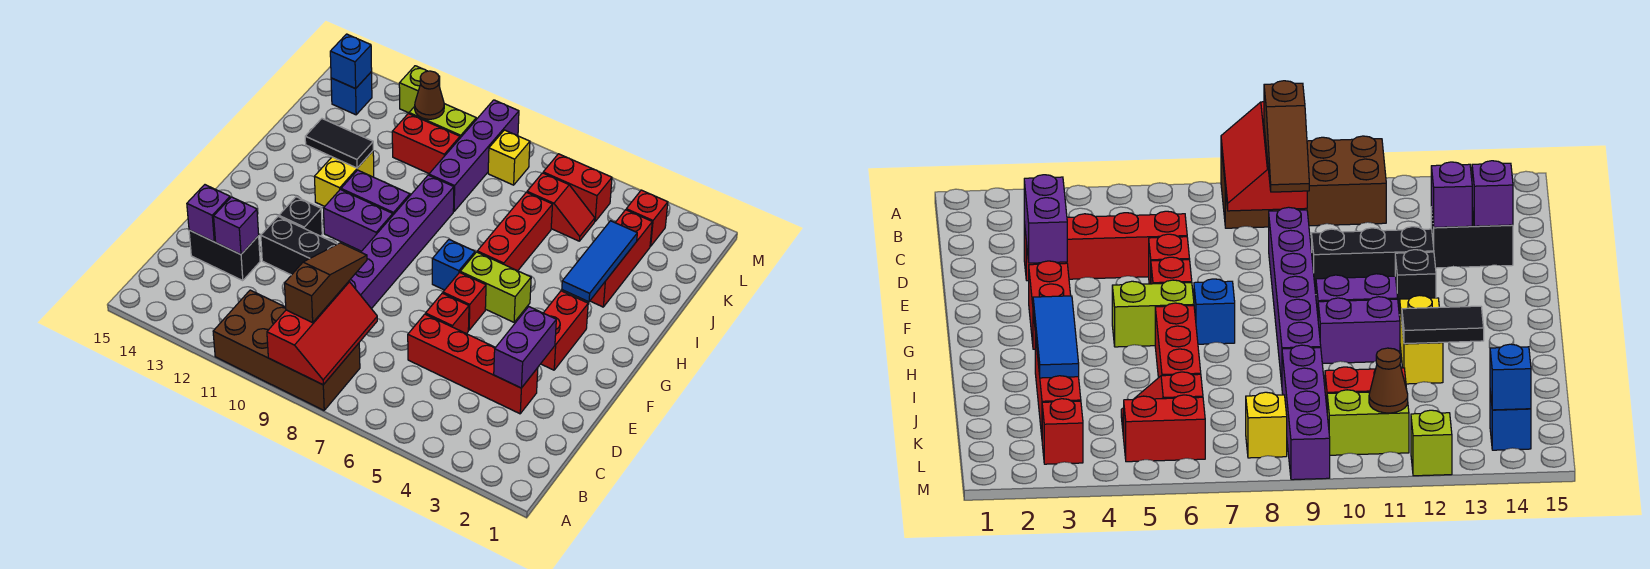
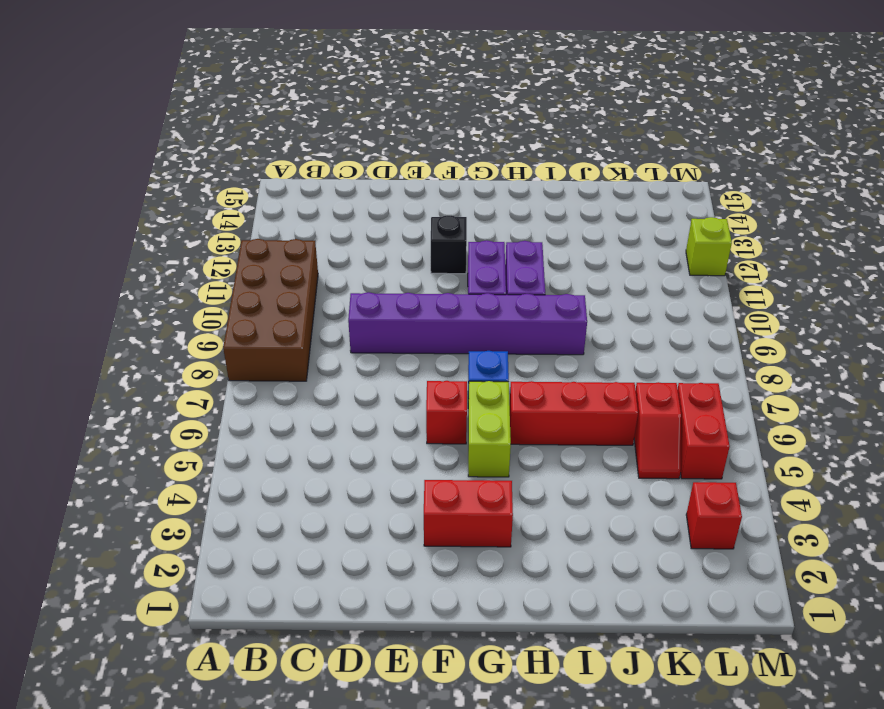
none -> red 1x4 brick [408,314,538,414]
none -> black 1x2 brick [189,230,260,281]
none -> red 1x1 brick [426,293,469,334]
none -> black 1x3 brick [261,217,337,275]

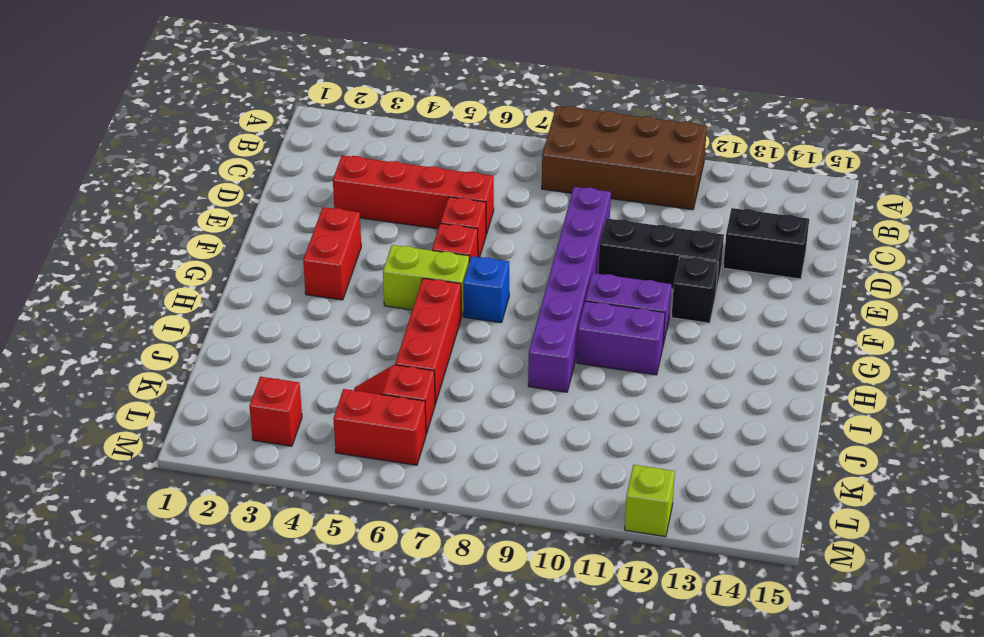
none -> yellow 1x2 brick [314,151,374,206]
none -> red 1x3 brick [590,210,652,307]
none -> purple 1x4 brick [429,100,519,211]
none -> red 1x2 brick [392,114,460,173]

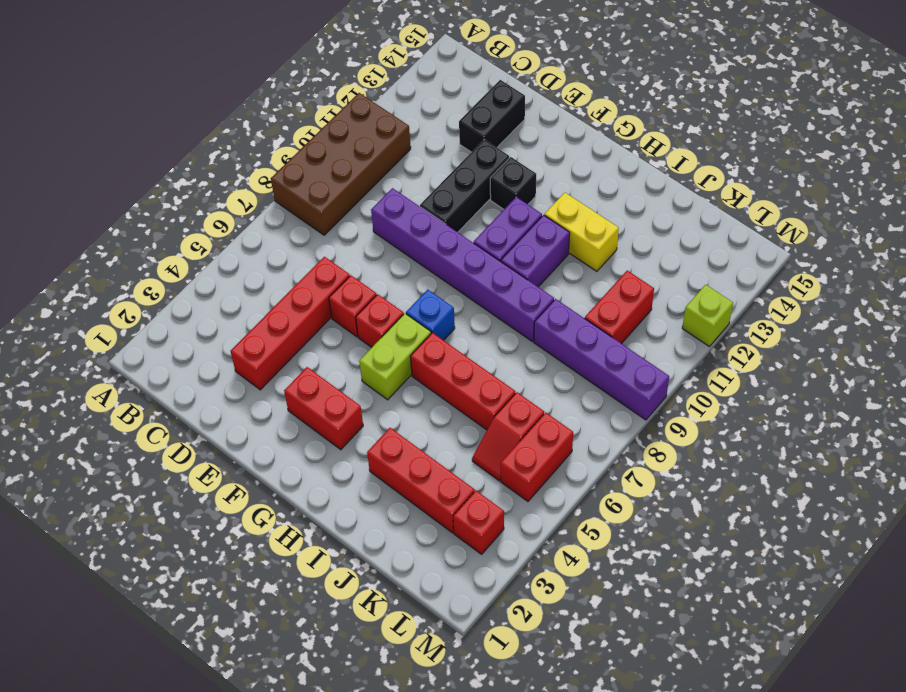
none -> yellow 1x1 brick [488,130,530,185]
none -> lime 1x2 brick [409,104,476,138]
none -> blue 1x1 brick [331,72,372,115]
none -> red 2x3 slope [267,282,377,385]

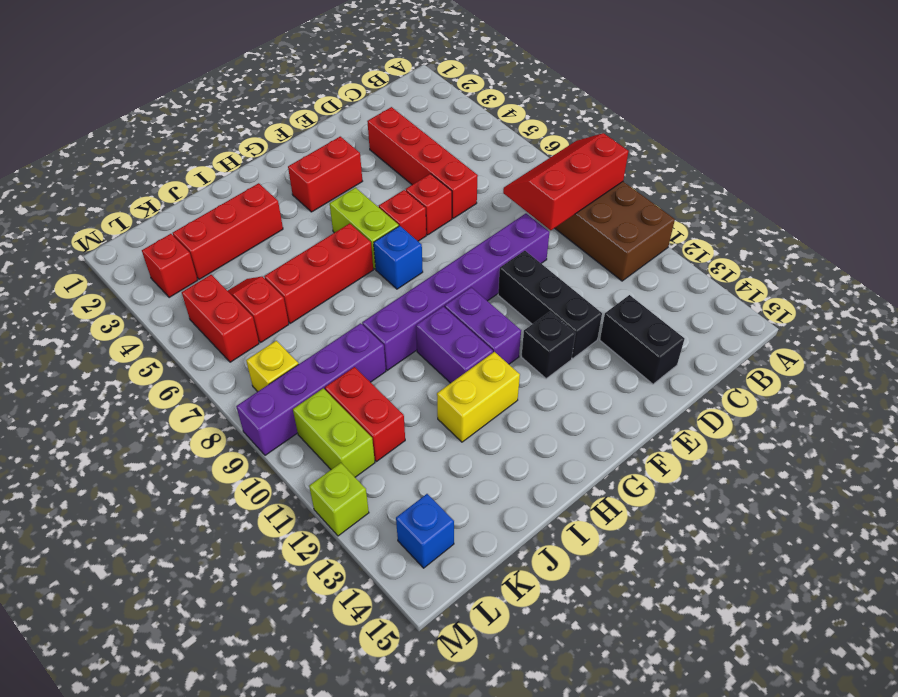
none -> purple 1x2 brick [494,307,556,388]
none -> purple 1x1 brick [214,197,259,254]
none -> purple 1x1 brick [187,185,230,242]
none -> blue 1x3 tile [562,221,637,302]

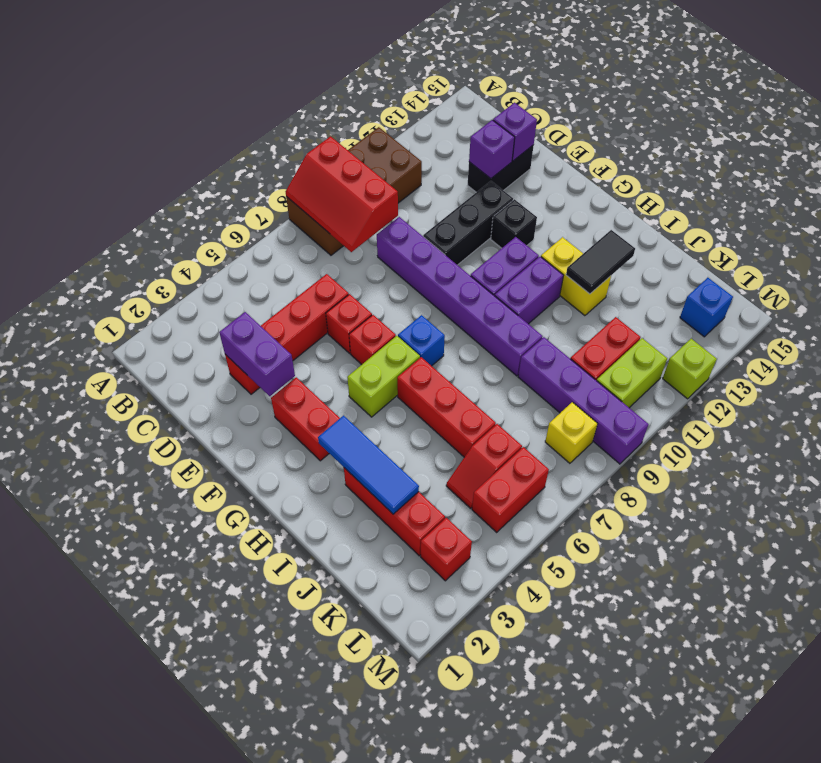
none -> brown 1x1 cone [415,71,444,119]
none -> blue 1x1 brick [330,34,372,89]
none -> brown 1x3 slope [285,243,367,323]

